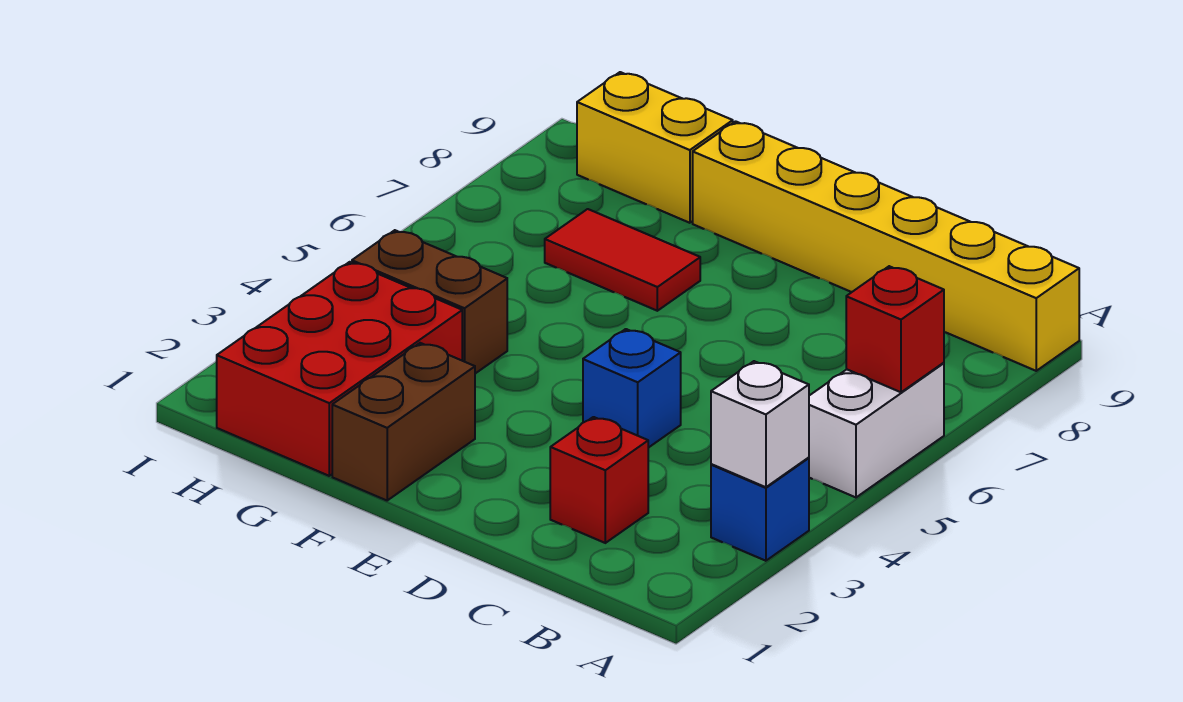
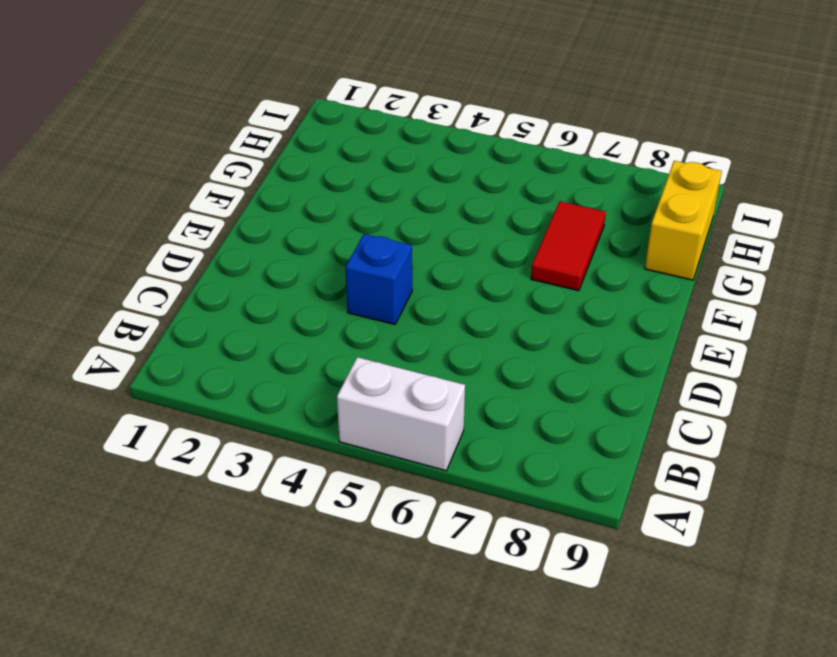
none -> blue 1x1 brick [711,458,809,561]
none -> yellow 1x6 brick [693,121,1079,371]
none -> red 1x1 brick [550,417,648,543]

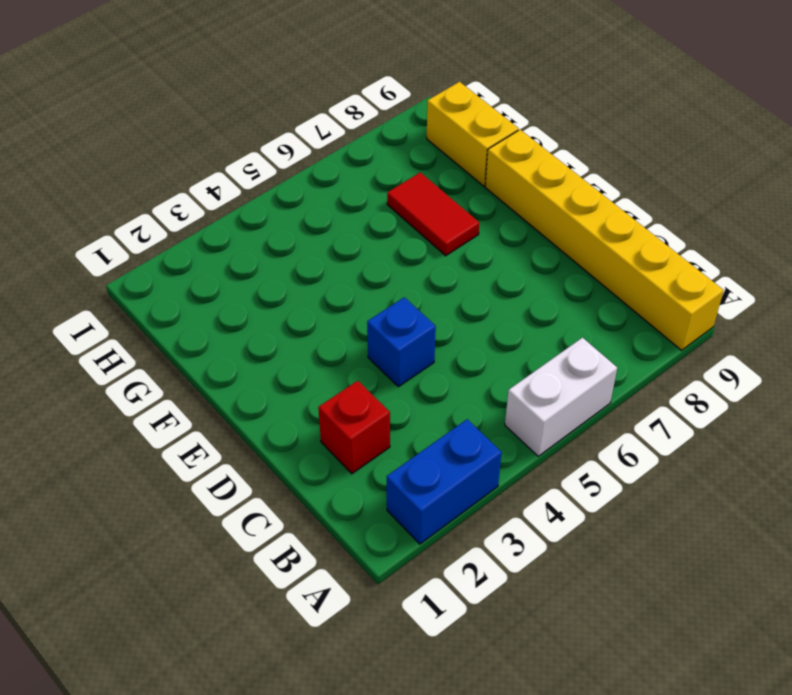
blue 1x2 brick [387,419,502,544] -> blue 1x1 brick [711,458,809,561]
none -> brown 1x2 brick [332,343,475,500]
none -> red 2x3 brick [217,262,462,476]
none -> brown 1x2 brick [352,230,507,374]

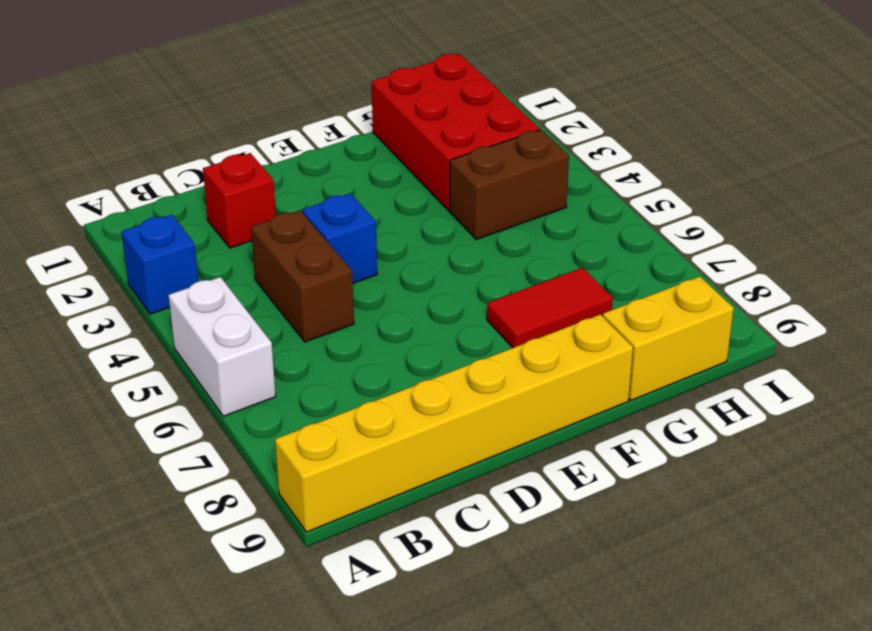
brown 1x2 brick [251,210,354,342] -> brown 1x2 brick moved to [332,343,475,500]
none -> white 1x1 brick [711,361,809,487]
none -> red 1x1 brick [846,266,944,392]

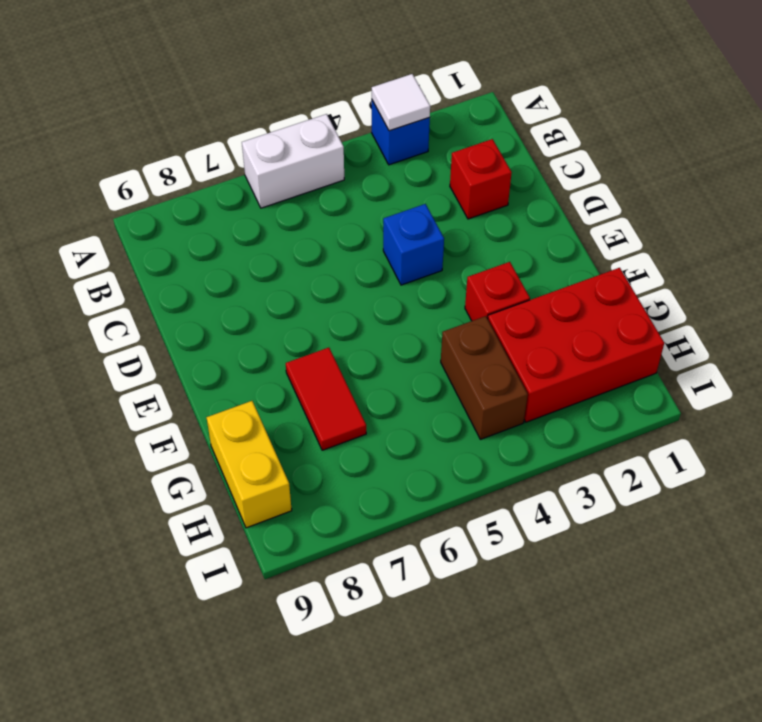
white 1x1 tile [372,74,430,131] -> white 1x1 brick [711,361,809,487]
red 1x1 brick [465,262,530,321] -> red 1x1 brick moved to [846,266,944,392]
none -> yellow 1x6 brick [693,121,1079,371]
none -> brown 1x2 brick [332,343,475,500]

